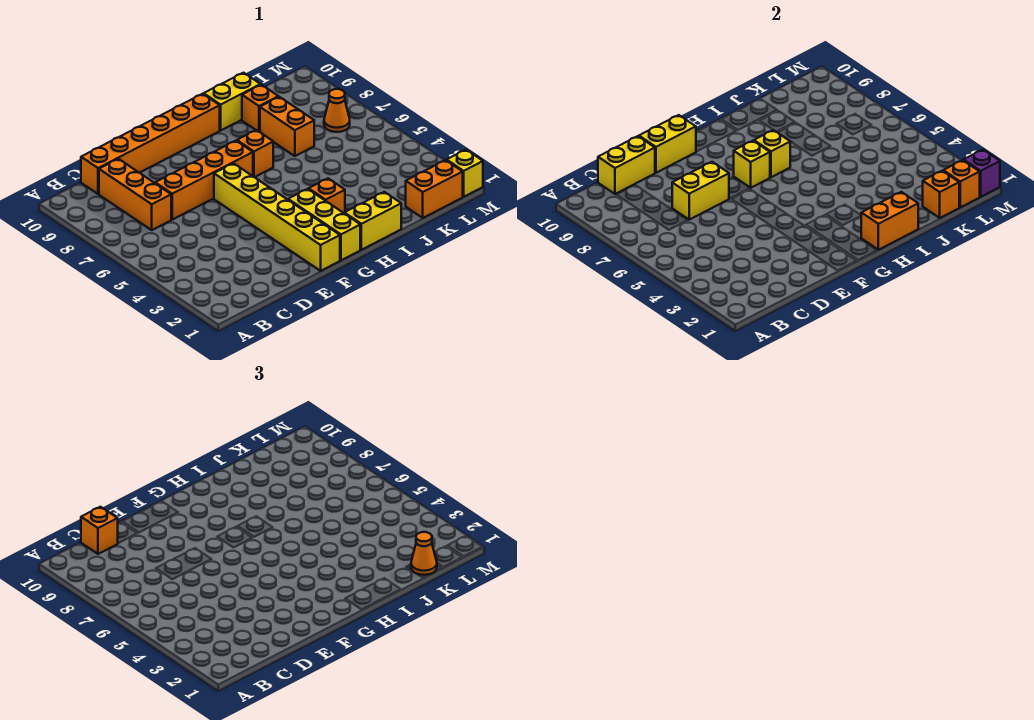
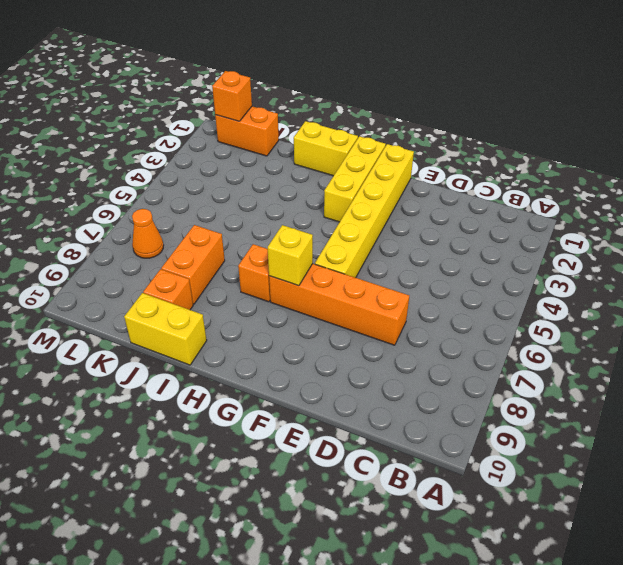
none -> orange 1x3 brick [99,159,171,230]
none -> orange 1x6 brick [81,94,220,194]
none -> orange 1x1 brick [309,178,345,213]

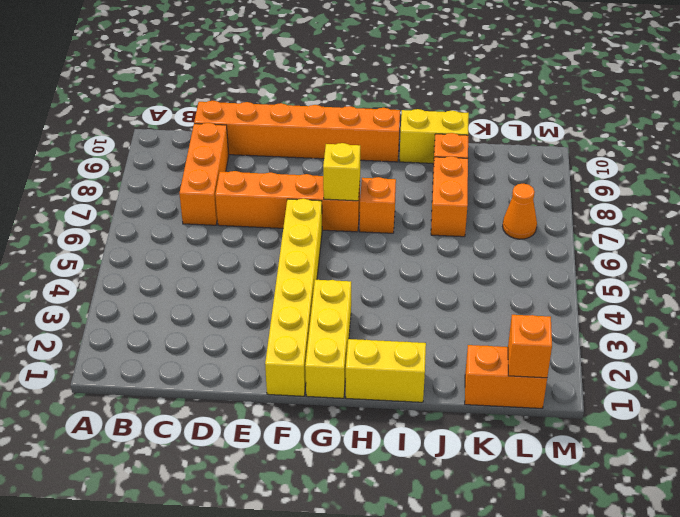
none -> orange 1x1 brick [309,178,345,213]
none -> yellow 1x1 brick [447,150,483,197]
none -> yellow 1x2 brick [598,136,655,194]

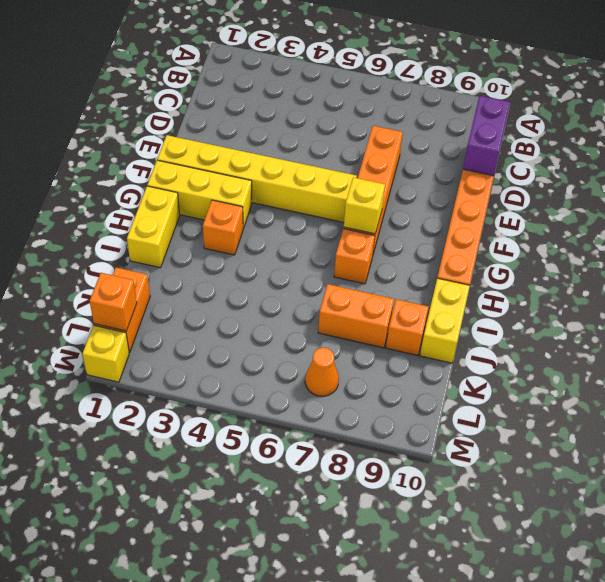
purple 1x2 brick [463,96,510,176] -> yellow 1x2 brick [598,136,655,194]
none -> orange 1x3 brick [99,159,171,230]
none -> yellow 1x2 brick [672,162,729,220]
none -> yellow 1x2 brick [639,115,696,173]

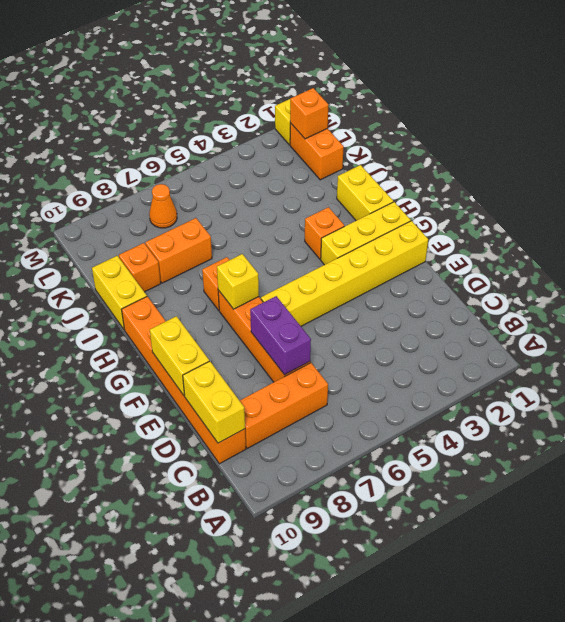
purple 1x2 brick [250,296,311,375] -> yellow 1x2 brick [672,162,729,220]
none -> orange 1x2 brick [861,192,918,250]
none -> yellow 1x1 brick [754,130,790,177]
none -> orange 1x1 brick [923,171,960,218]

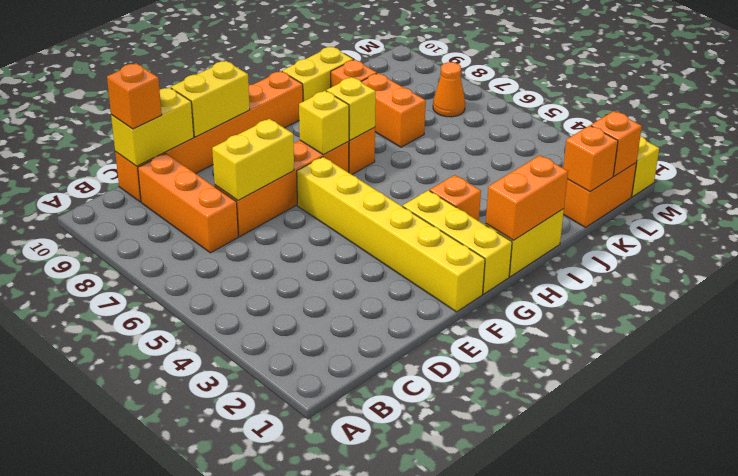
none -> purple 1x1 brick [964,150,1000,197]
none -> orange 1x1 cone [411,532,437,575]

